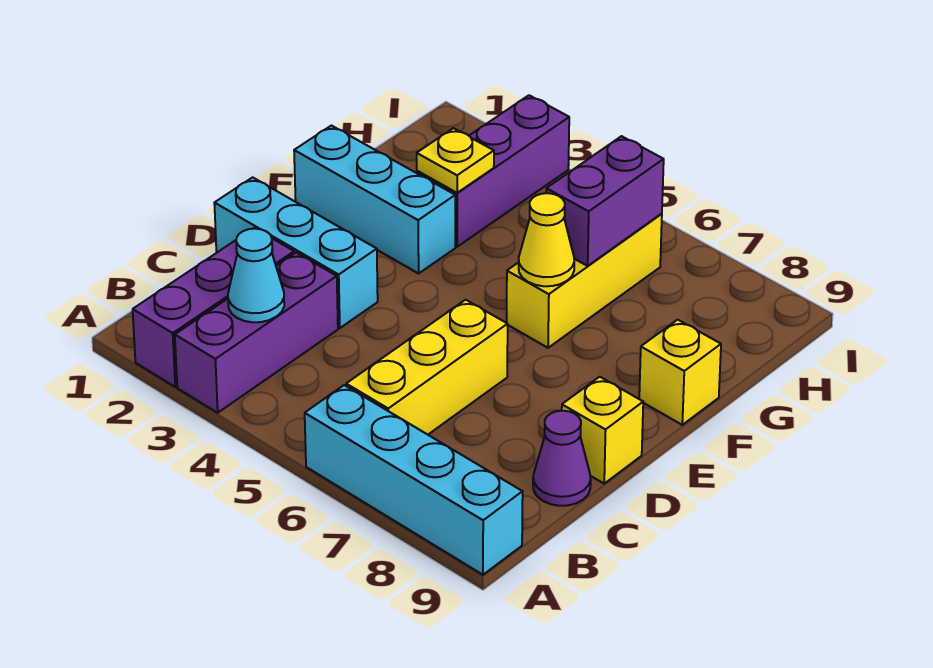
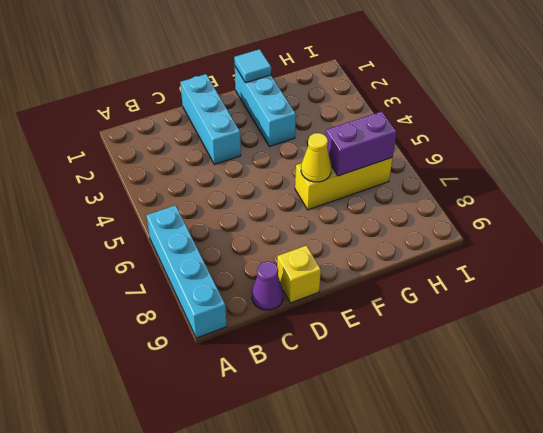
cyan 1x1 tile [234,49,271,83] -> none
none -> purple 1x3 brick [133,228,294,387]
none -> purple 1x3 brick [175,253,338,413]
none -> yellow 1x3 brick [346,300,508,435]

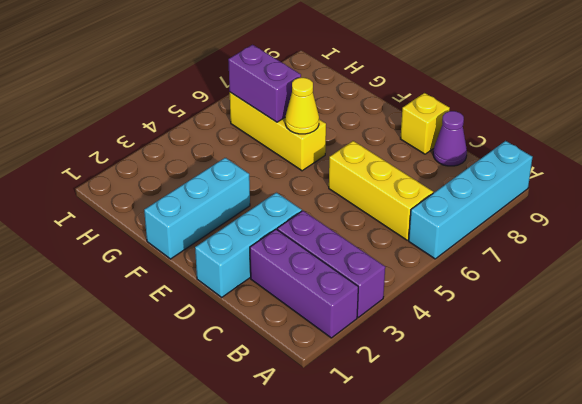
none -> yellow 1x1 brick [639,320,721,425]
none -> purple 1x3 brick [417,95,569,247]
none -> cyan 1x1 cone [228,229,284,322]

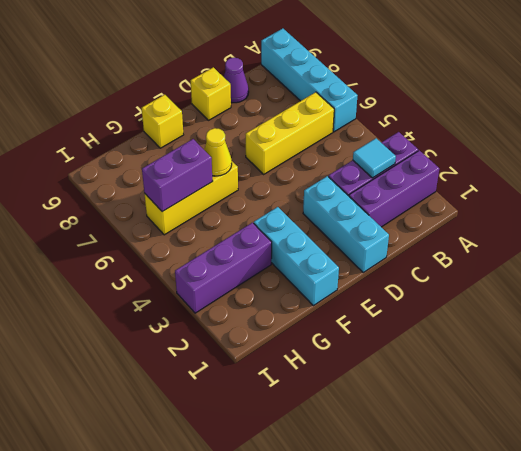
cyan 1x1 tile [353,138,396,178] -> cyan 1x1 cone [228,229,284,322]
none -> yellow 1x1 plate [417,128,494,193]

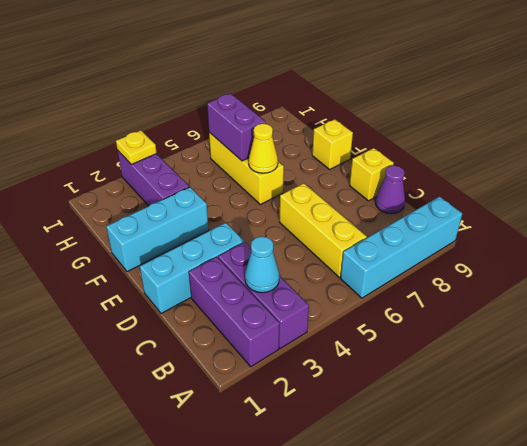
yellow 1x1 plate [116,130,157,164] -> yellow 1x1 plate moved to [417,128,494,193]

